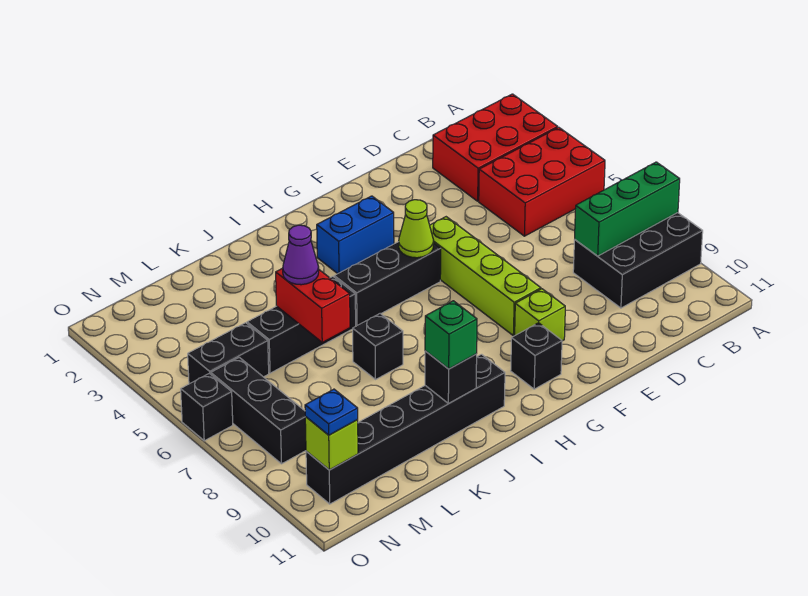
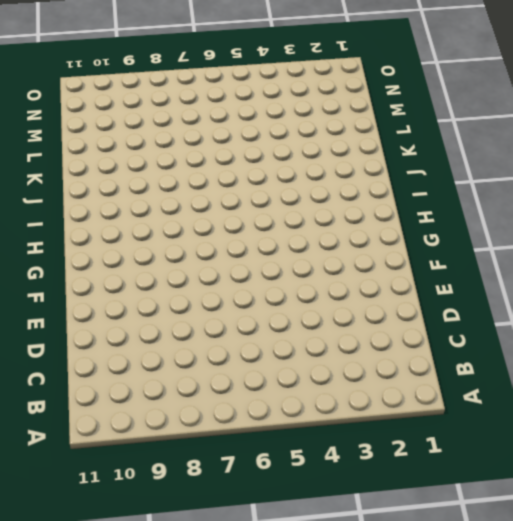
none -> red 2x3 brick [433,94,558,201]
none -> red 2x3 brick [479,128,605,236]
none -> black 2x3 brick [573,213,703,308]

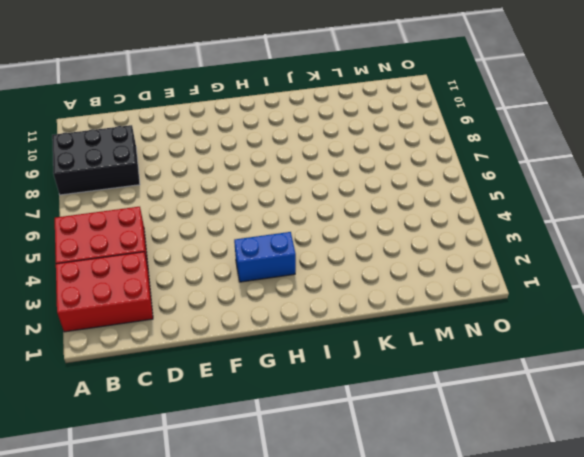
none -> lime 1x4 brick [430,217,541,336]
none -> lime 1x1 brick [515,289,565,341]
none -> black 1x3 brick [334,242,441,326]

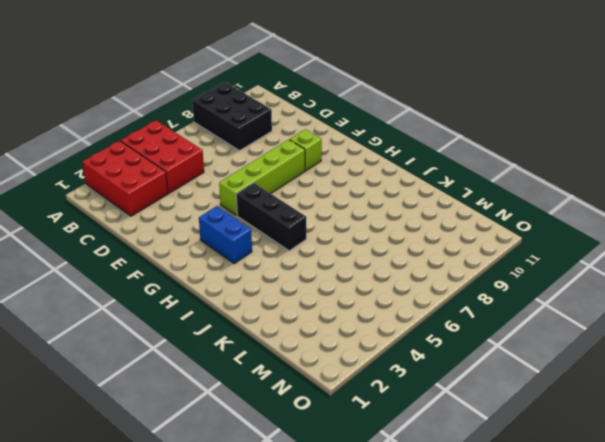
none -> black 1x1 brick [511,323,562,389]
none -> black 1x6 brick [306,354,505,504]
none -> black 1x3 brick [247,277,356,373]

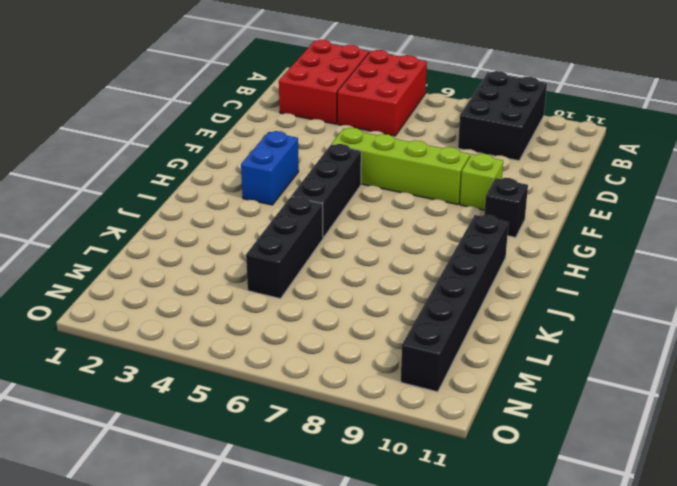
none -> black 1x1 brick [353,314,403,379]
none -> black 1x2 brick [188,323,269,384]
none -> black 1x3 brick [211,357,306,464]

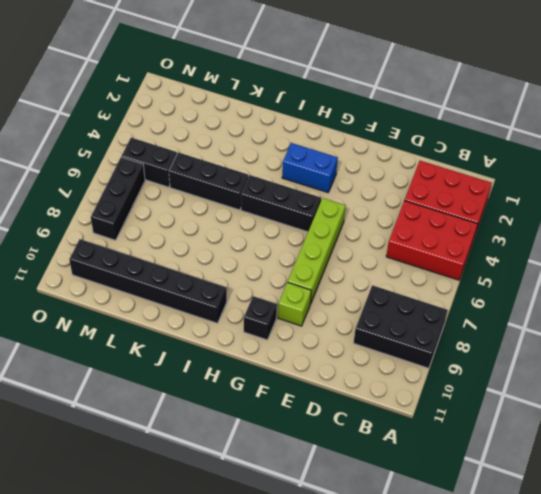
none -> black 1x1 brick [353,314,403,379]
none -> black 1x1 brick [181,373,233,441]
none -> green 1x3 brick [575,162,680,256]

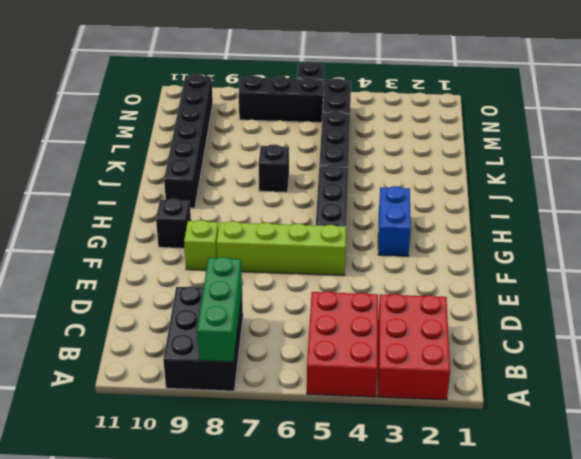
none -> lime 1x1 cone [399,200,434,258]
none -> black 1x1 brick [425,351,477,403]
none -> red 1x2 brick [276,268,350,342]

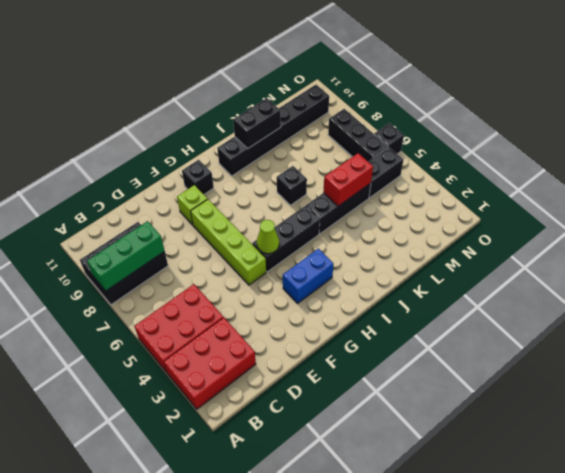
black 1x2 brick [233,98,281,148] -> black 1x1 brick [425,351,477,403]
red 1x2 brick [323,153,373,206] -> red 1x2 brick turned to [276,268,350,342]
none -> lime 1x1 brick [305,417,358,470]
none -> green 1x1 brick [425,301,477,369]
none -> purple 1x1 cone [283,225,319,285]

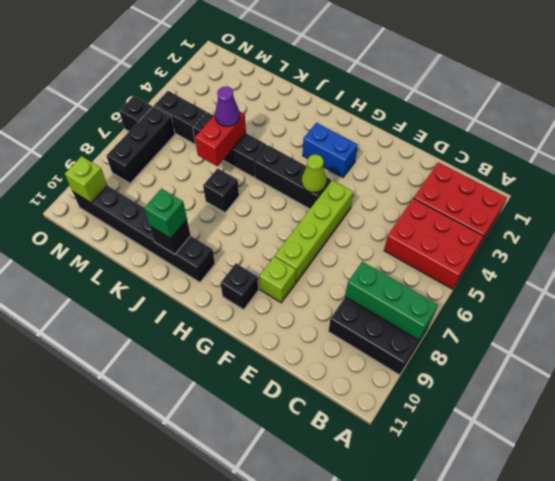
none -> blue 1x1 plate [305,389,358,435]

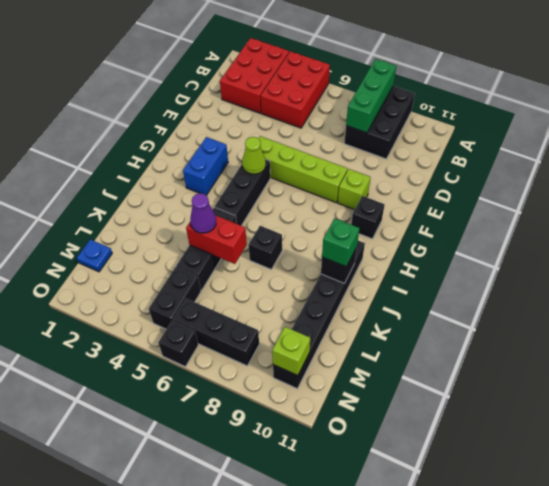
blue 1x1 plate [77,239,112,272] -> blue 1x1 plate moved to [305,389,358,435]

